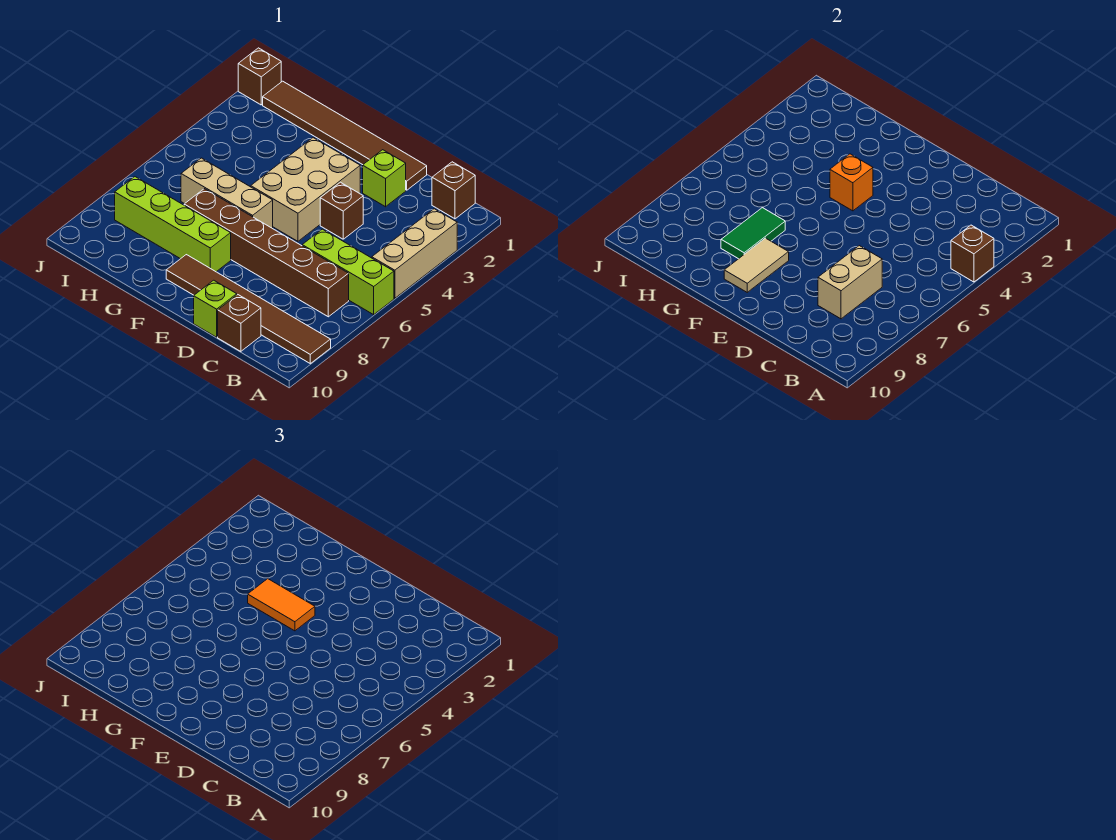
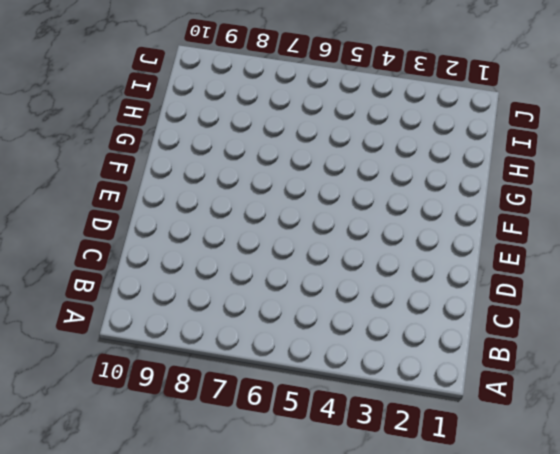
none -> tan 1x3 brick [372,209,457,298]
none -> lime 1x3 brick [302,229,394,315]
none -> brown 1x6 tile [166,255,331,363]

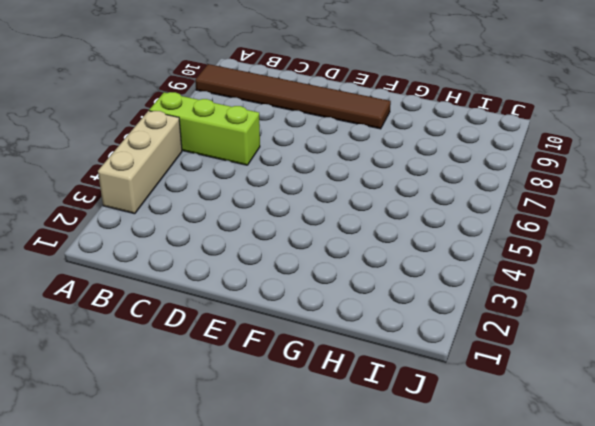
none -> brown 1x1 brick [432,162,475,219]
none -> brown 1x6 brick [184,189,349,317]
none -> brown 1x1 brick [218,295,261,351]

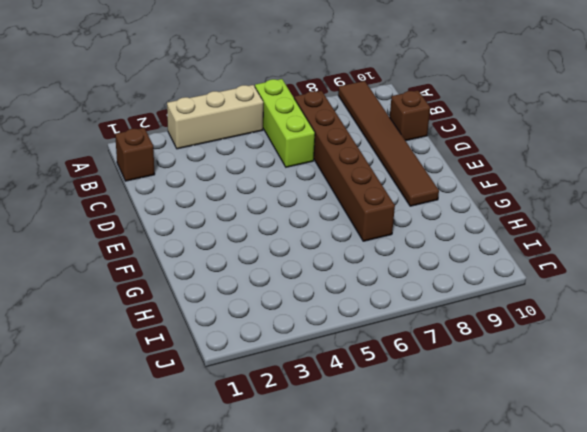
none -> brown 1x6 tile [263,81,427,190]
none -> lime 1x1 brick [363,150,406,207]
none -> brown 1x1 brick [320,182,363,239]

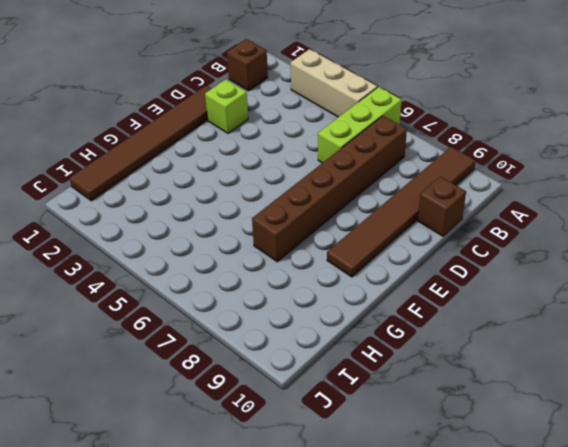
none -> brown 1x1 brick [320,182,363,239]
none -> lime 1x1 brick [194,280,237,337]
none -> tan 2x3 brick [251,138,360,241]

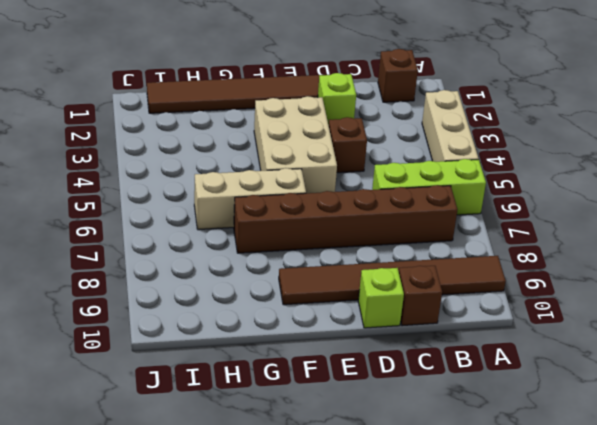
none -> lime 1x4 brick [115,177,231,272]
none -> brown 1x1 brick [238,48,281,105]
none -> brown 1x1 brick [951,225,994,282]

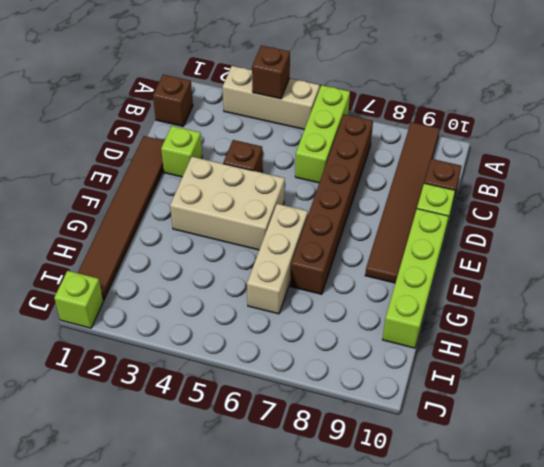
lime 1x4 brick [382,209,448,348] -> lime 1x4 brick moved to [115,177,231,272]
lime 1x1 brick [54,271,103,328] -> brown 1x1 brick [238,48,281,105]
none -> tan 1x2 brick [818,246,882,319]
none -> orange 1x1 brick [830,154,873,211]
none -> tan 1x2 tile [724,238,789,292]

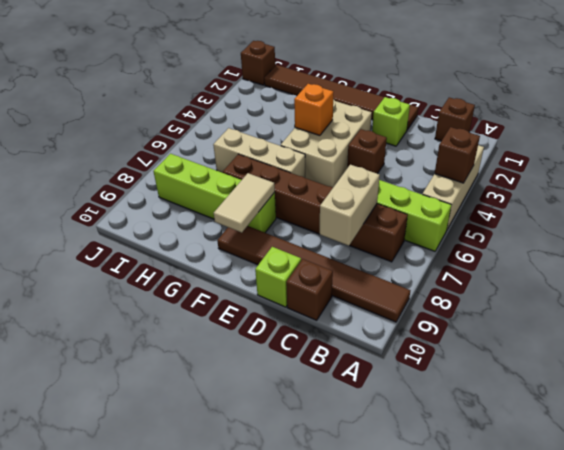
none -> green 1x2 tile [721,208,785,259]
none -> orange 1x2 tile [248,579,315,631]

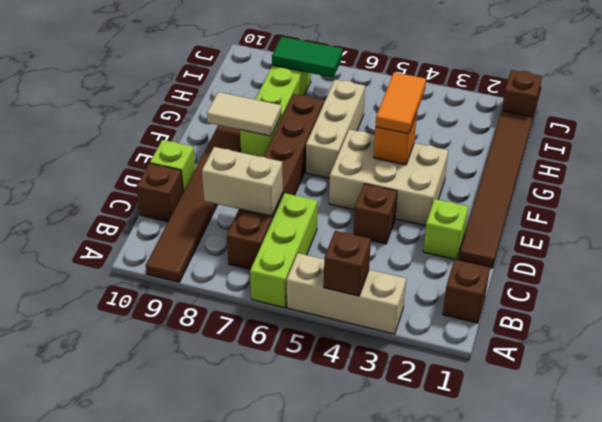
green 1x2 tile [272,37,342,78] -> green 1x2 tile moved to [721,208,785,259]

